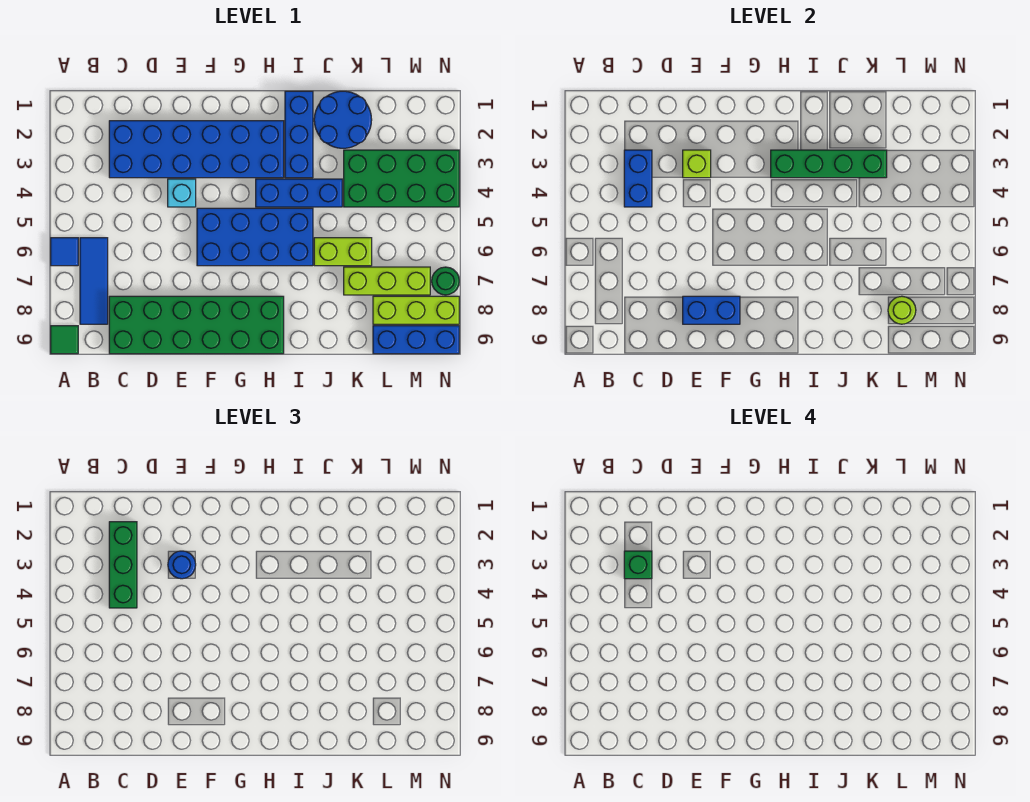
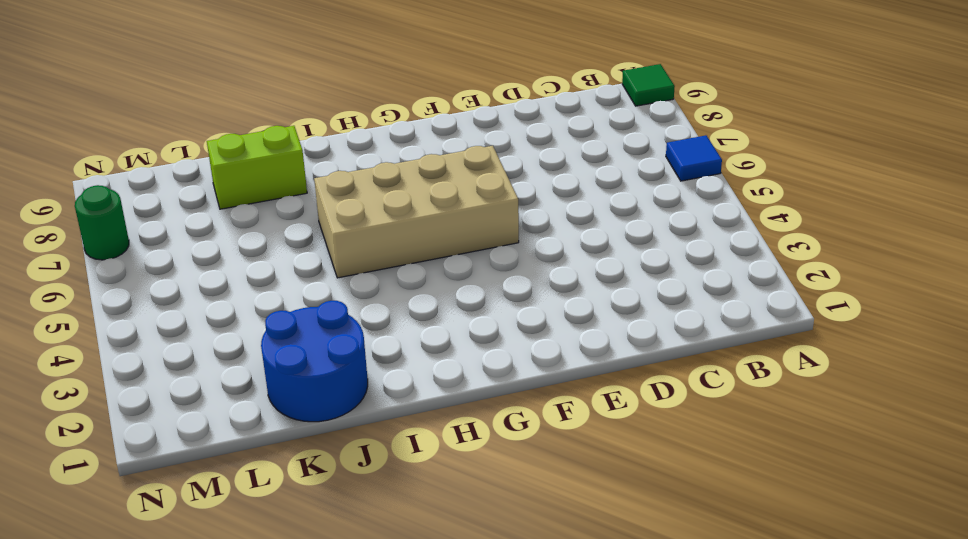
tan 2x4 brick [314,146,519,278] -> blue 2x4 brick [197,208,313,266]
lime 1x2 brick [207,126,307,209] -> lime 1x2 brick moved to [314,238,372,266]
none -> blue 1x3 tile [80,238,108,324]
none -> blue 2x6 brick [109,121,284,178]
none -> green 2x6 brick [109,296,284,354]

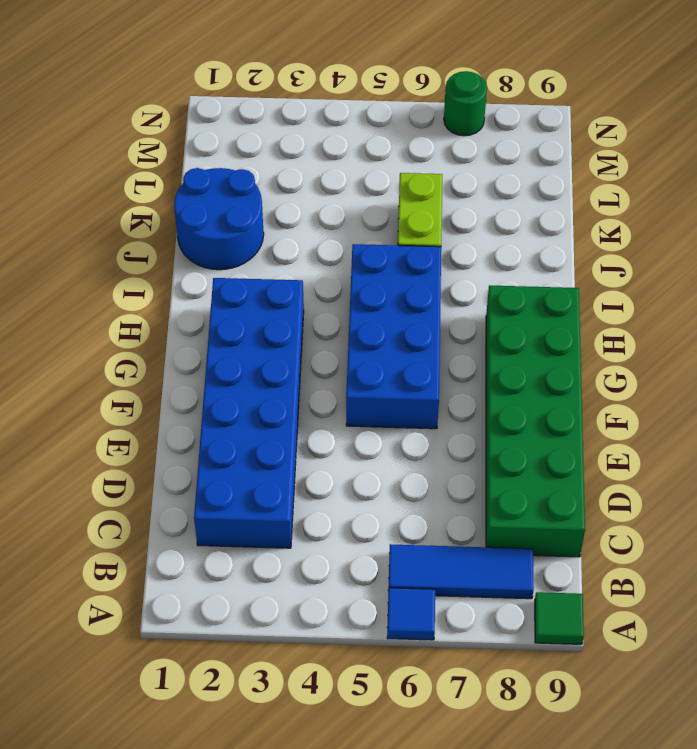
none -> cyan 1x1 brick [168,179,196,207]
none -> blue 1x3 brick [256,179,342,207]
none -> blue 1x3 brick [285,91,313,178]

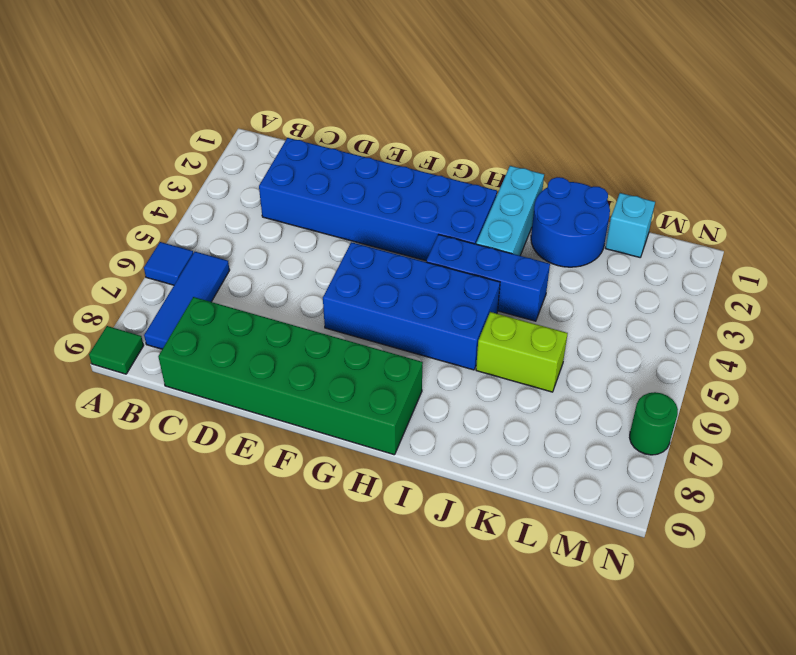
cyan 1x3 brick [476,166,544,256] -> blue 1x3 brick [285,91,313,178]
cyan 1x1 brick [606,193,655,257] -> cyan 1x1 brick moved to [168,179,196,207]
none -> green 2x4 brick [344,150,459,207]
none -> lime 1x3 brick [344,267,430,295]
none -> lime 1x3 brick [373,296,459,324]

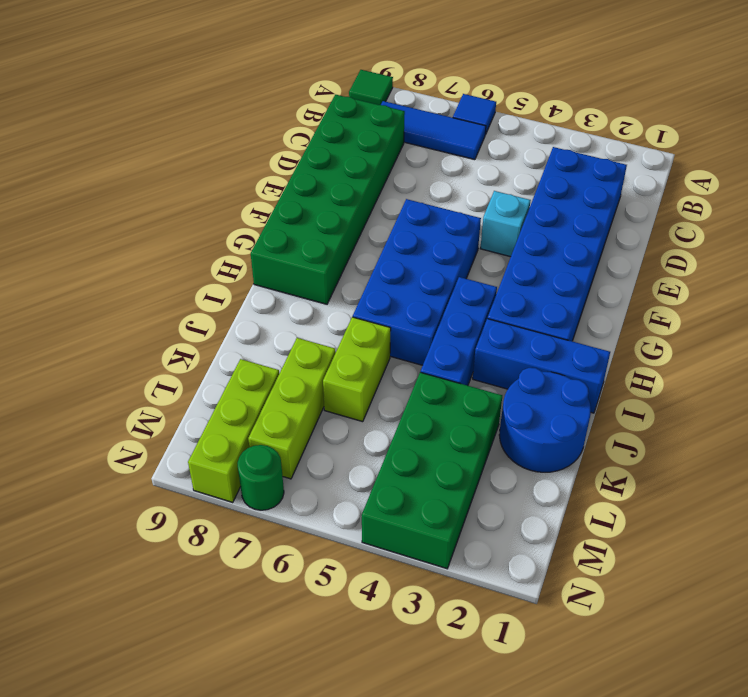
none -> blue 1x3 brick [373,326,459,354]
none -> blue 1x2 brick [624,150,652,207]
none -> lime 1x1 brick [683,150,711,178]

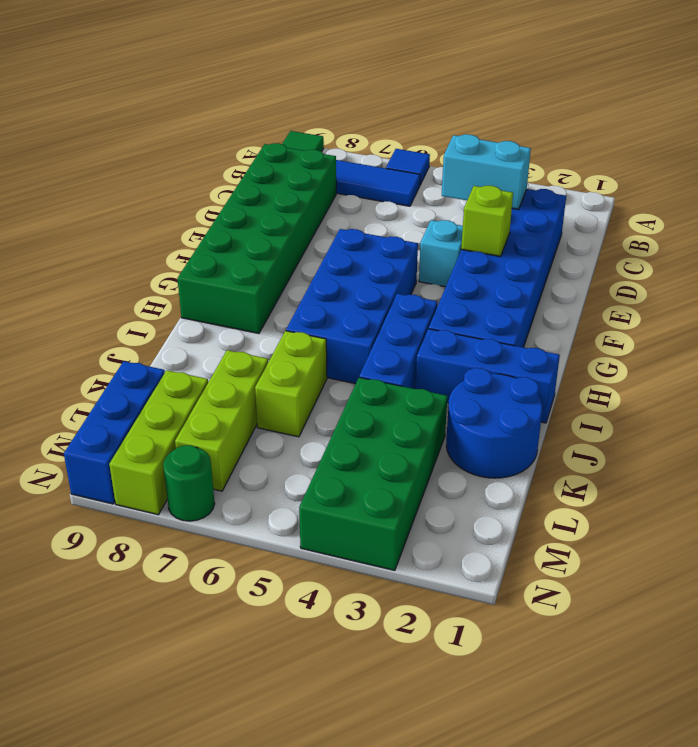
cyan 1x2 brick [442,134,531,209] -> blue 1x2 brick [624,150,652,207]
none -> blue 1x2 brick [683,296,740,324]
none -> green 1x4 brick [771,150,887,178]
none -> lime 1x1 round brick [888,296,916,324]

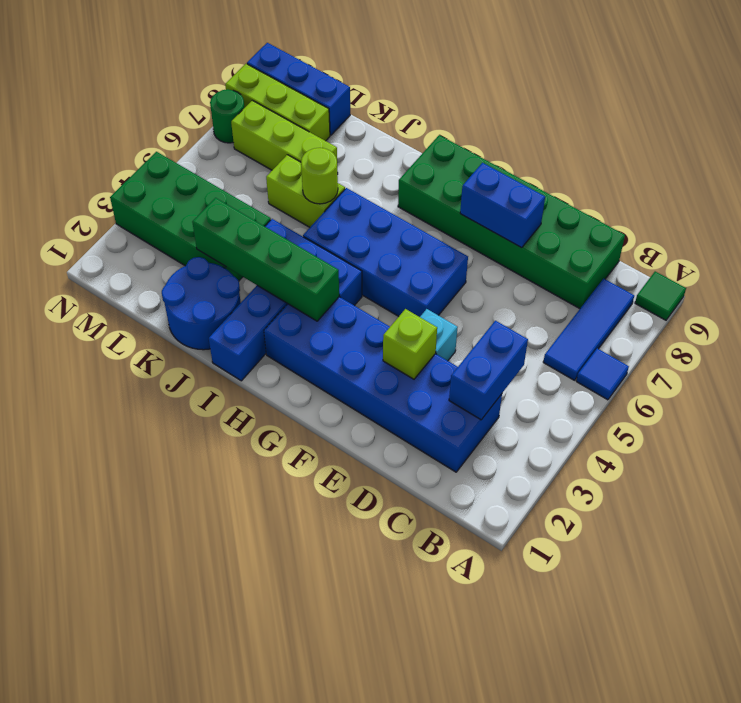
lime 1x1 round brick [301,148,338,204] -> lime 1x1 round brick moved to [888,296,916,324]
none -> green 1x3 brick [109,522,137,608]
none -> blue 1x1 round brick [168,551,196,579]
none -> green 1x1 brick [624,551,652,579]

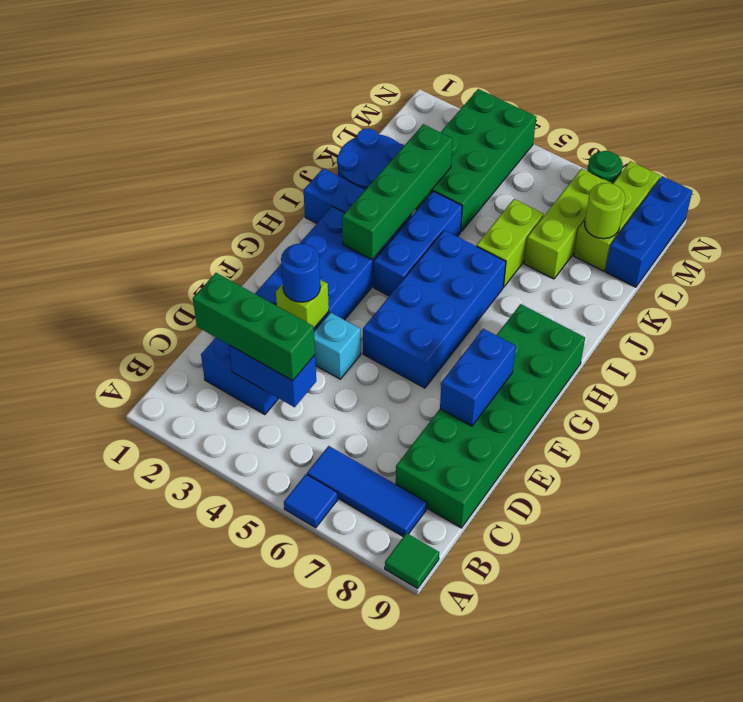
none -> green 1x1 brick [624,551,652,579]

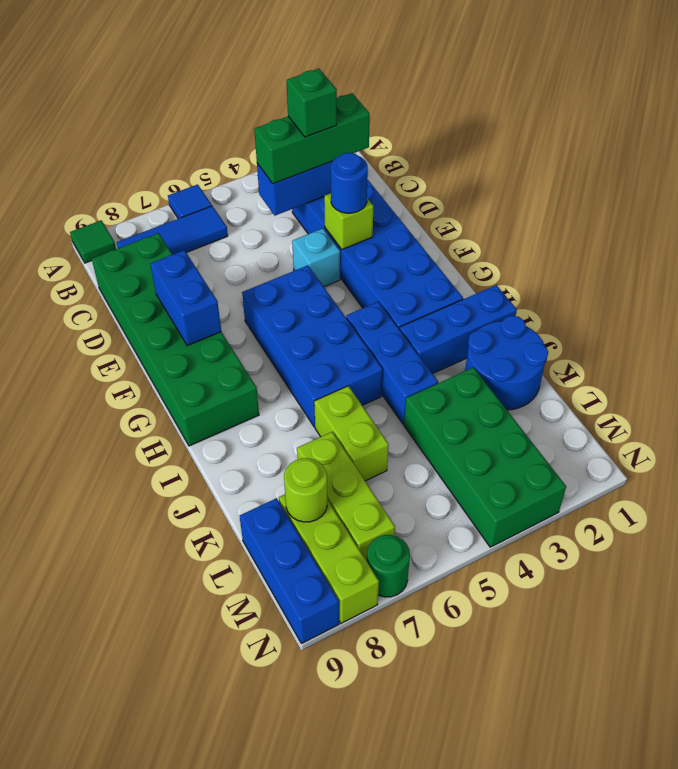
none -> green 1x4 brick [771,150,887,178]

